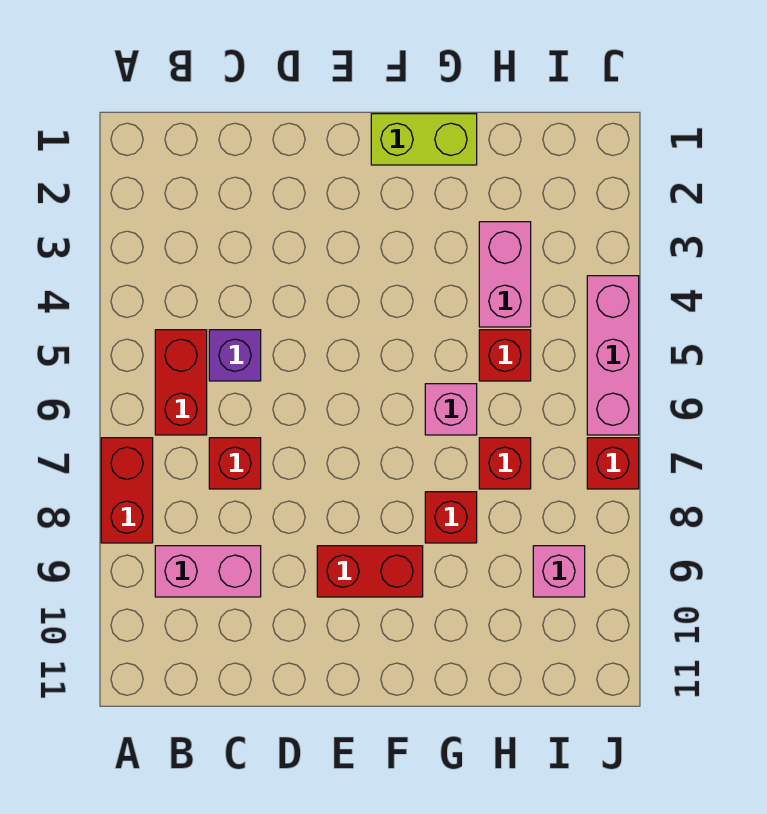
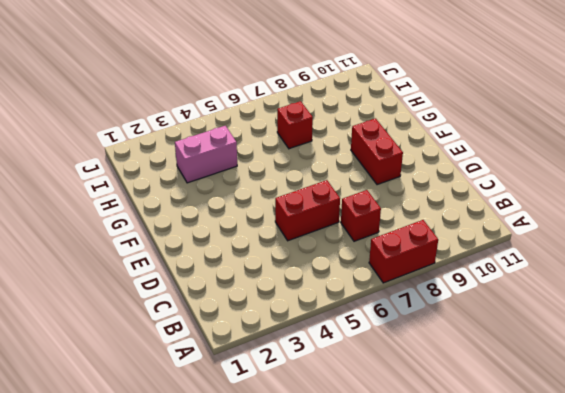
red 1x2 brick [275,180,340,241] -> red 1x2 brick moved to [155,330,207,435]
none -> pink 1x2 brick [155,546,261,597]
none -> purple 1x1 brick [209,330,261,381]
none -> lime 1x2 brick [371,114,477,165]

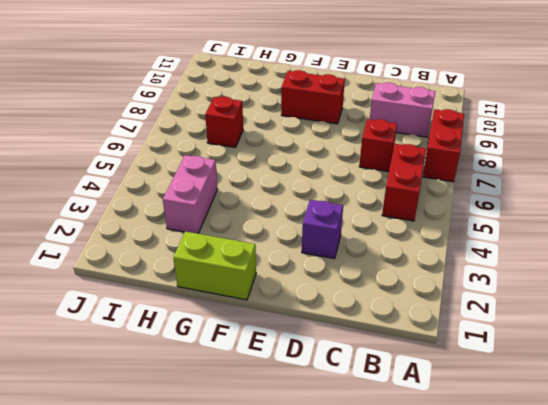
purple 1x1 brick [302,200,343,259] -> purple 1x1 brick moved to [209,330,261,381]
none -> pink 1x1 brick [425,384,477,435]
none -> red 1x1 brick [425,492,477,543]
none -> red 1x1 brick [479,330,531,381]

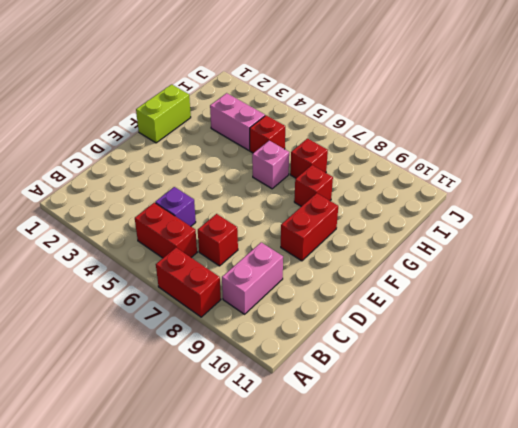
none -> pink 1x1 brick [533,546,585,597]
none -> pink 1x3 brick [587,276,639,435]
none -> red 1x1 brick [587,438,639,489]

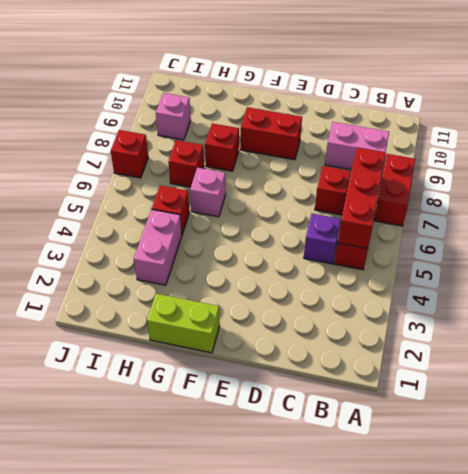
red 1x3 brick [338,147,386,249] -> none
none -> pink 1x3 brick [587,276,639,435]

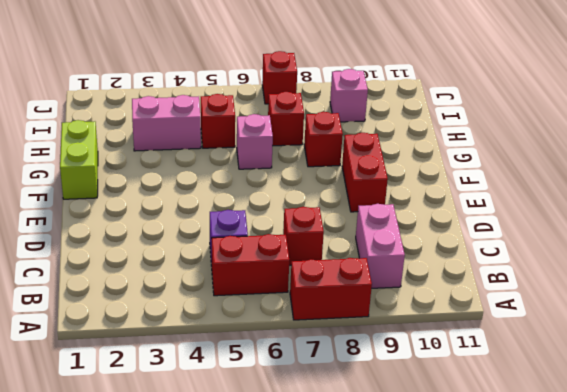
none -> pink 1x3 brick [587,276,639,435]

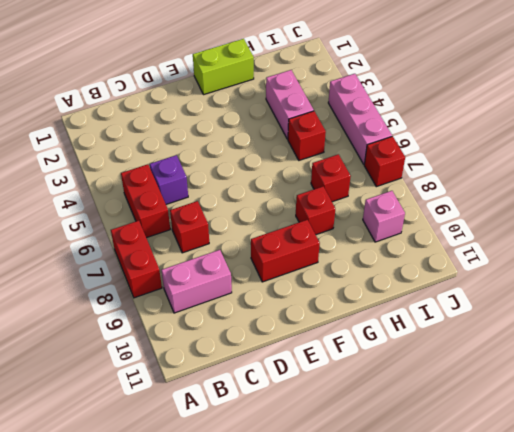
none -> pink 1x1 brick [425,384,477,435]

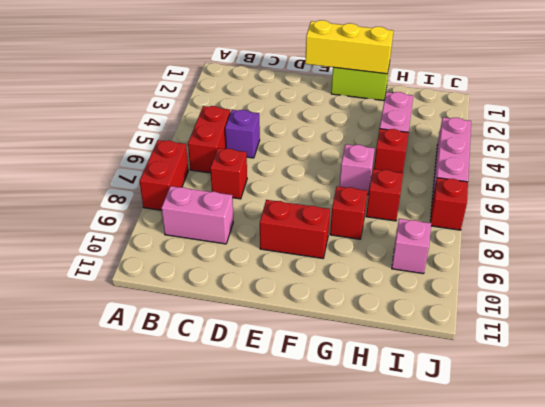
yellow 1x3 brick [305,20,393,74] -> none

